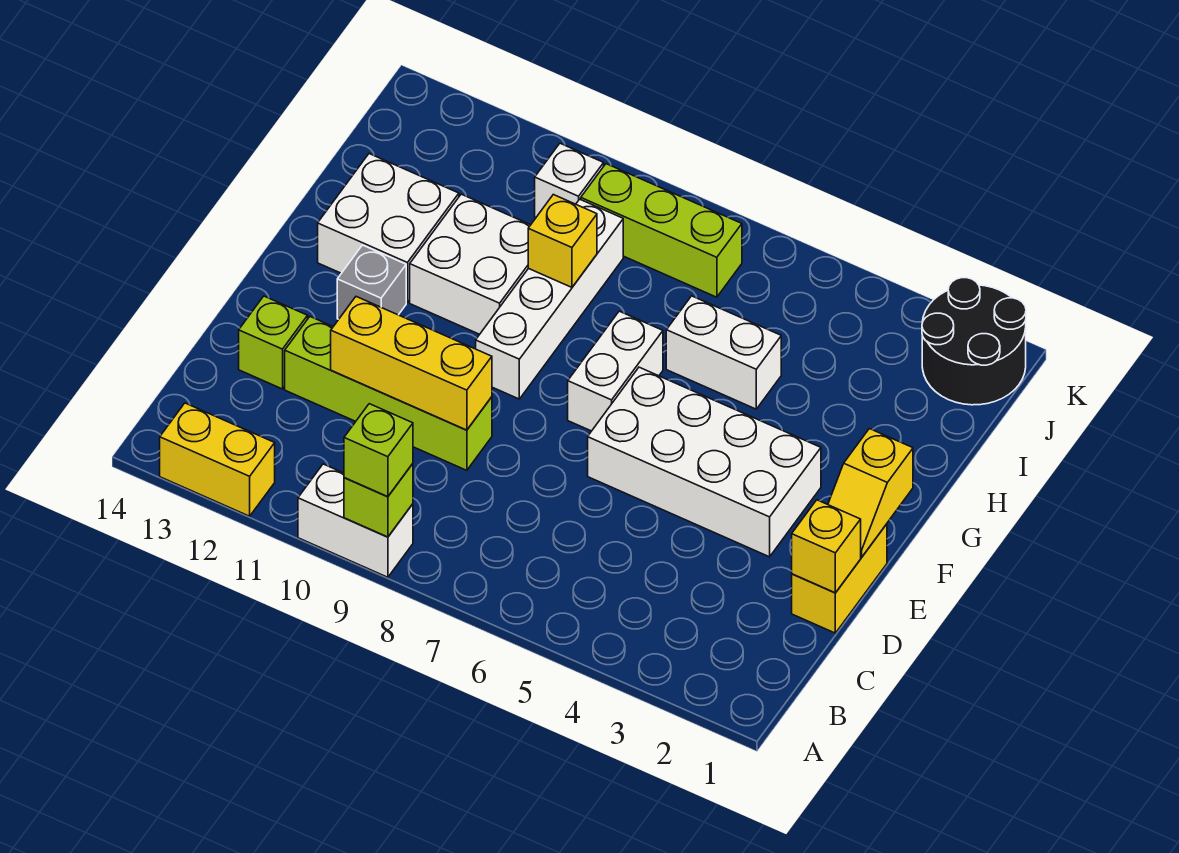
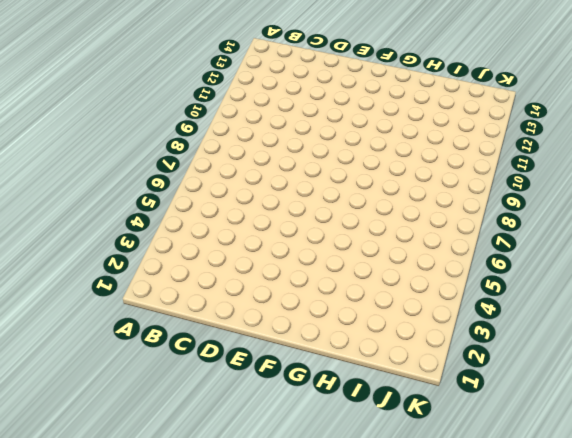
none -> white 1x2 brick [298,464,413,577]
none -> yellow 1x2 brick [160,403,275,516]
none -> yellow 1x2 brick [792,524,887,633]

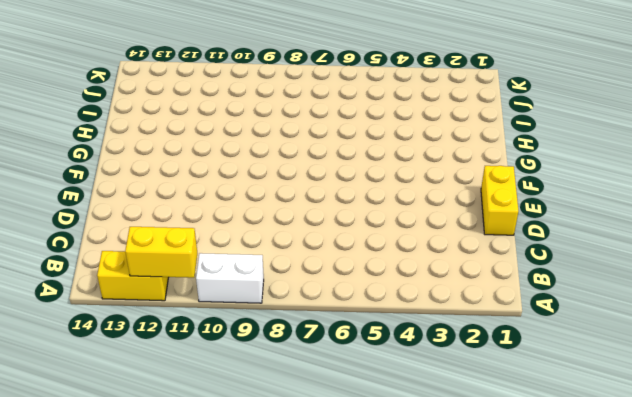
yellow 1x2 brick [125,227,197,278] -> none
none -> lime 1x4 brick [285,317,492,470]
none -> lime 1x1 brick [239,296,308,389]
none -> white 2x4 brick [588,367,821,557]

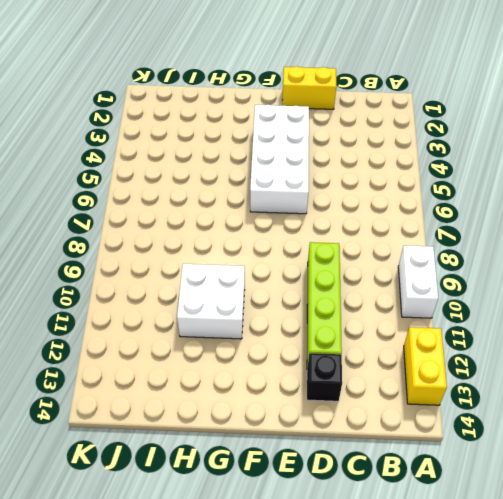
black 1x1 brick [307,353,342,401] -> lime 1x1 brick [239,296,308,389]
none -> white 1x2 brick [568,311,663,431]
none -> white 1x4 brick [476,199,623,399]
none -> grey 1x1 brick [337,245,406,319]

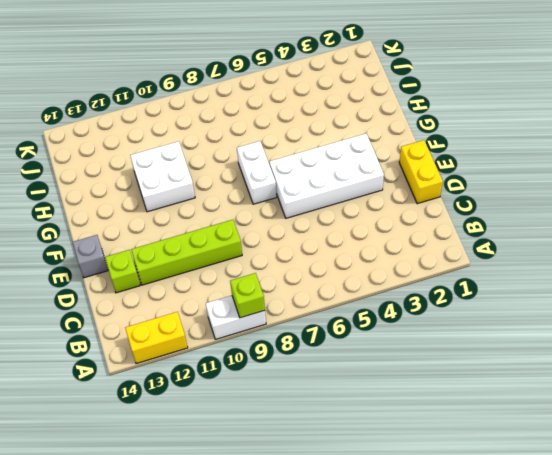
grey 1x1 brick [73,235,108,278] -> grey 1x1 brick moved to [337,245,406,319]
none -> white 1x4 brick [476,199,623,399]
none -> white 2x2 brick [318,154,459,302]
none -> white 1x2 brick [666,296,781,409]

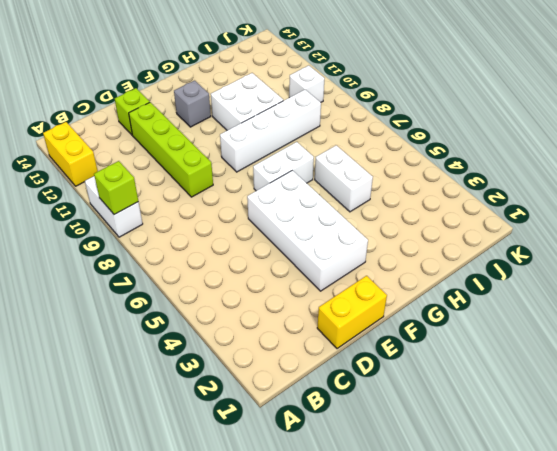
none -> white 2x2 brick [318,154,459,302]
none -> black 2x2 round brick [922,278,1026,405]
none -> lime 1x3 brick [581,164,742,297]

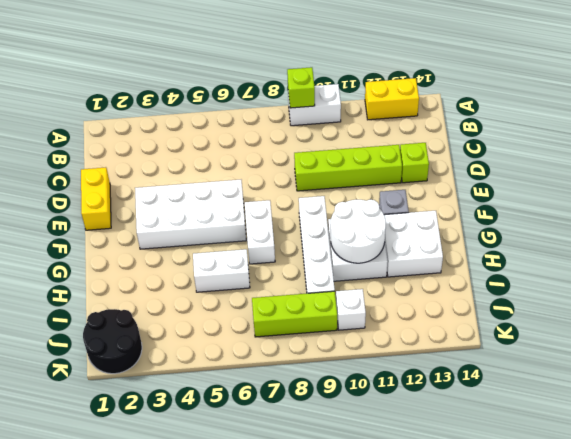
white 2x2 round brick [331,200,386,263] -> none
none -> yellow 1x1 brick [792,500,861,593]
none -> yellow 1x3 brick [331,297,492,430]
none -> yellow 1x2 slope [828,429,913,557]

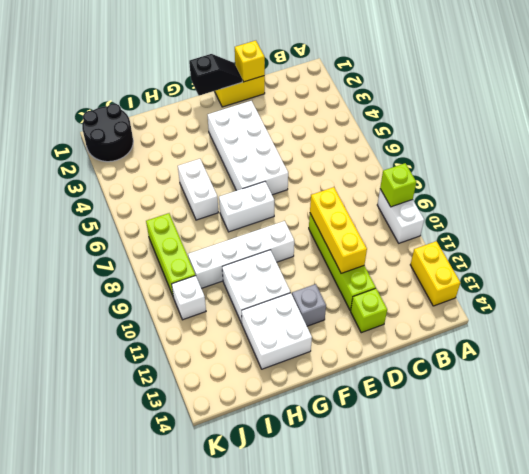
black 1x2 slope [189,54,242,96] -> yellow 1x2 slope [828,429,913,557]
none -> yellow 1x1 brick [528,195,597,287]
none -> lime 1x1 brick [344,404,413,497]

